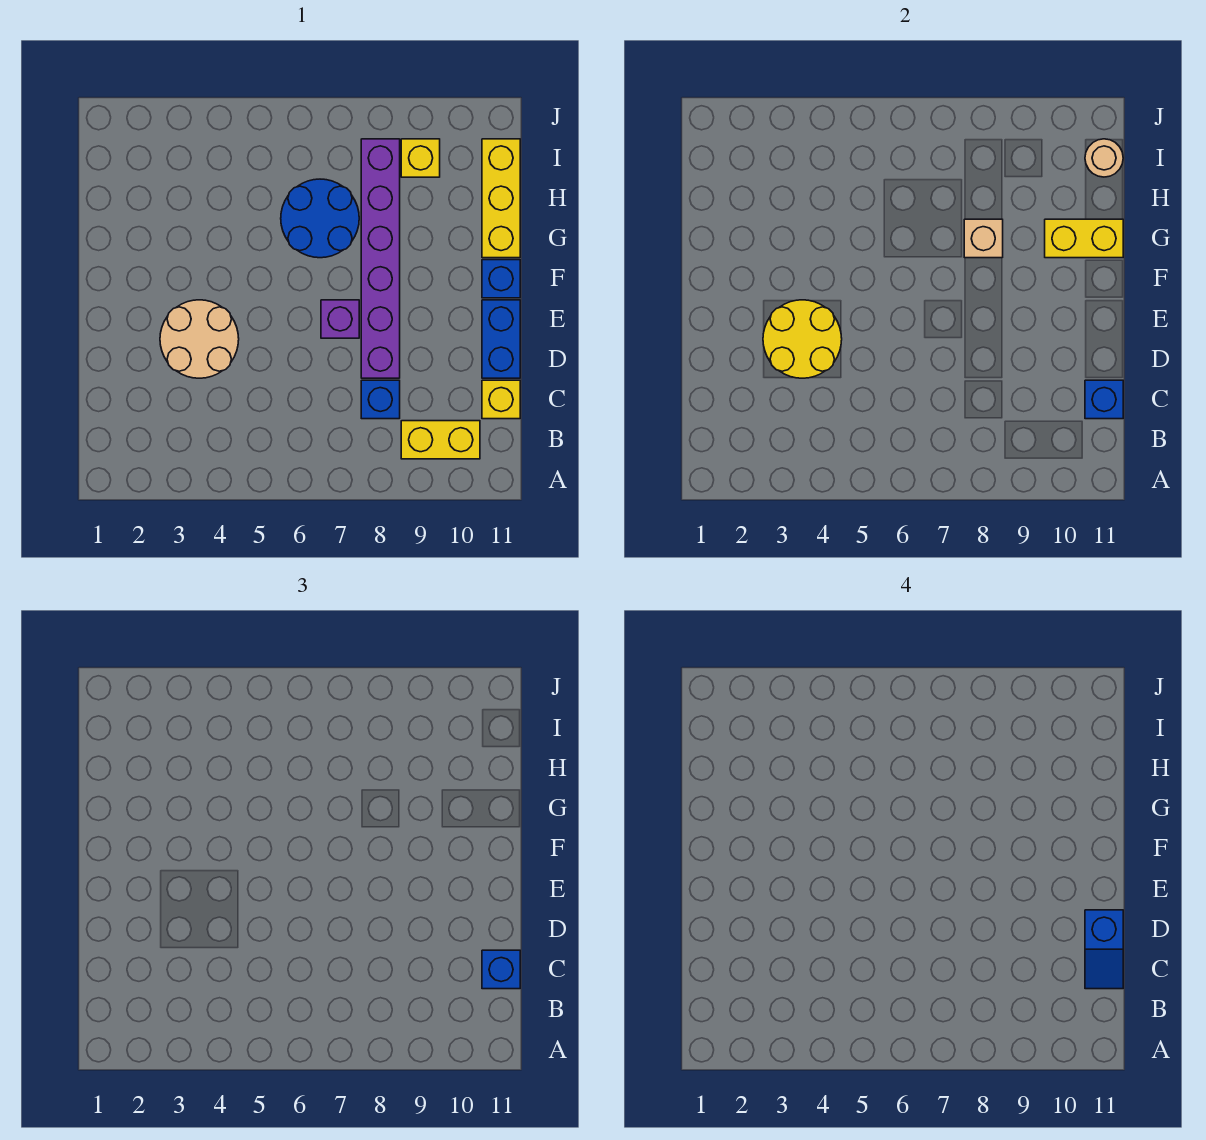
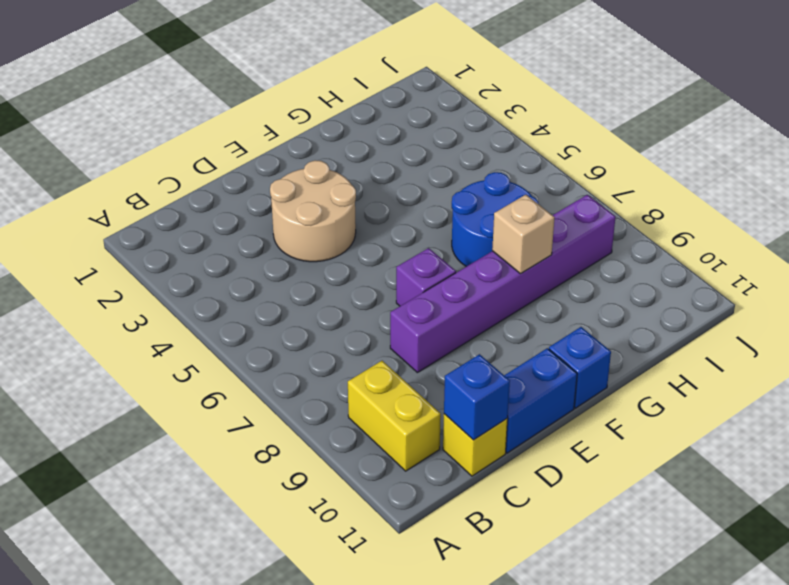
none -> blue 1x1 brick [361,380,400,419]
none -> yellow 1x3 brick [482,139,520,258]
none -> yellow 1x1 brick [401,139,440,177]

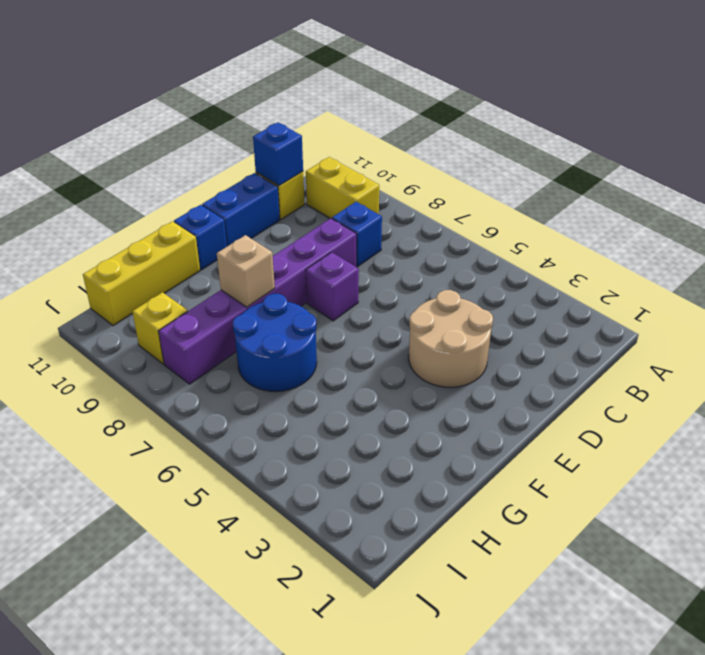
none -> yellow 2x2 round brick [763,300,842,378]
none -> yellow 1x2 brick [1045,219,1123,258]
none -> tan 1x1 round brick [1085,139,1123,177]

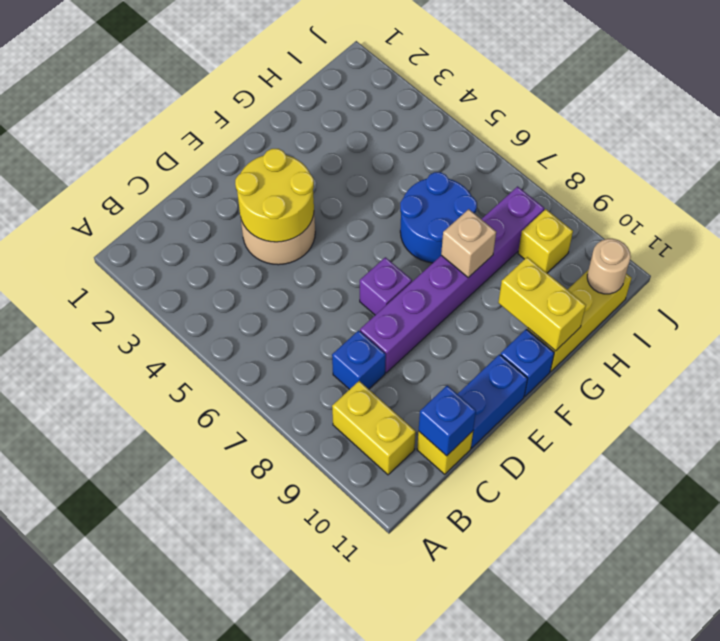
none -> blue 1x1 brick [482,950,520,989]
none -> blue 1x2 slope [1085,910,1123,989]

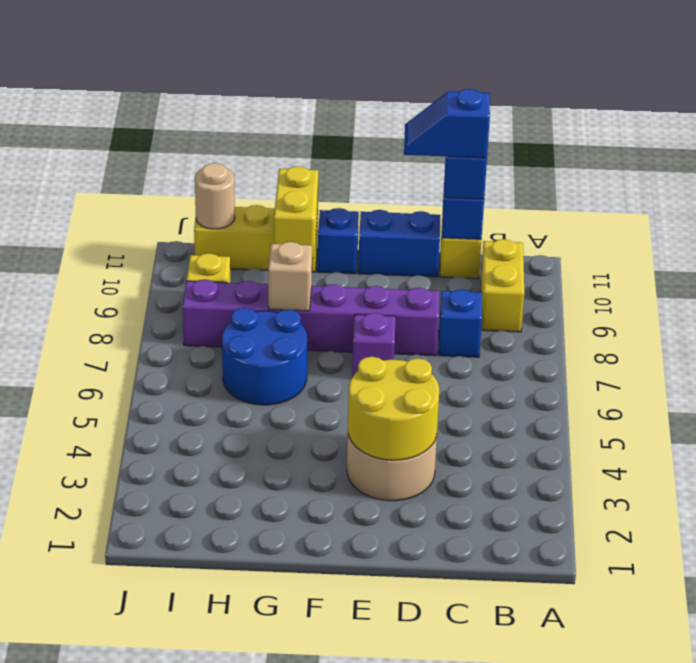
blue 1x2 slope [404,89,490,158] -> blue 1x2 slope turned to [1085,910,1123,989]

